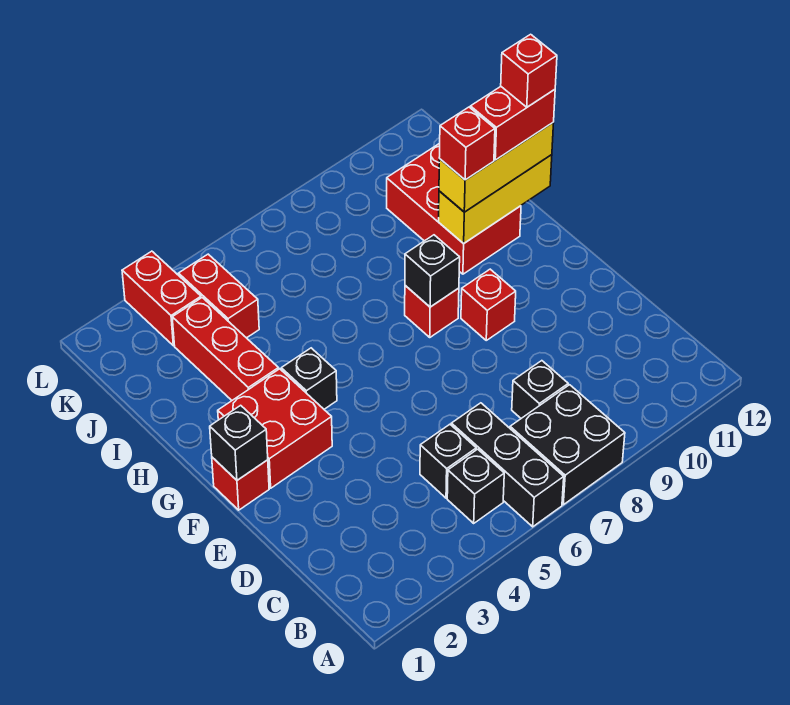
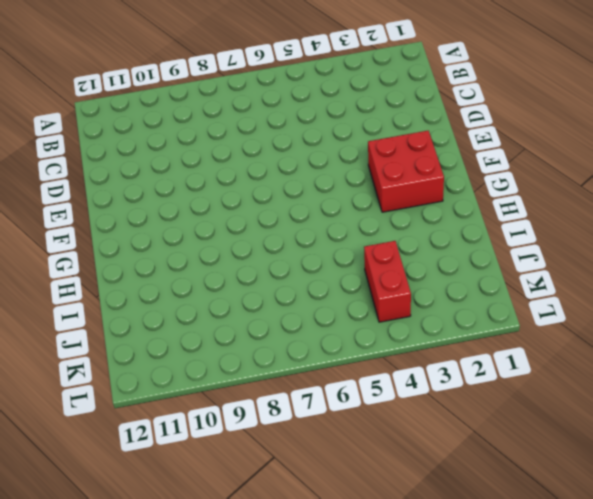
none -> black 1x3 brick [451,403,564,527]
none -> black 2x2 brick [510,385,625,505]
none -> black 1x1 brick [447,449,504,523]

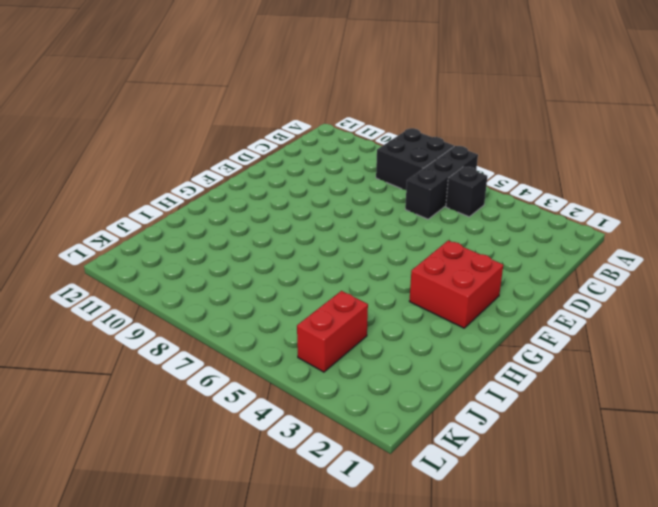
none -> black 1x1 brick [420,424,476,498]
none -> black 1x1 brick [512,361,568,418]
none -> red 1x1 brick [212,457,269,510]

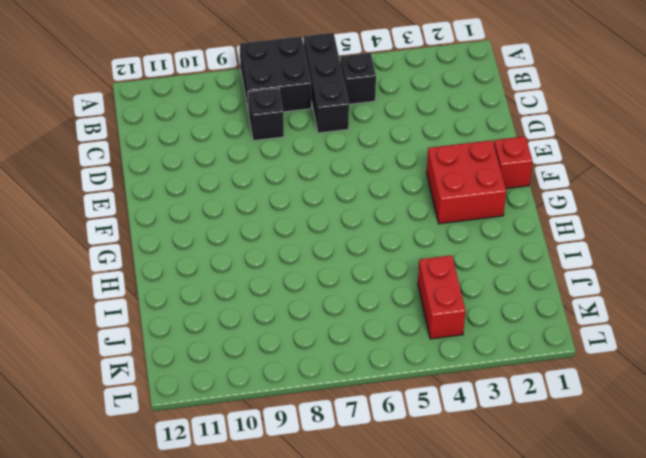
none -> black 1x1 brick [420,424,476,498]
none -> red 1x1 brick [461,269,516,340]
none -> black 1x1 brick [281,348,337,409]

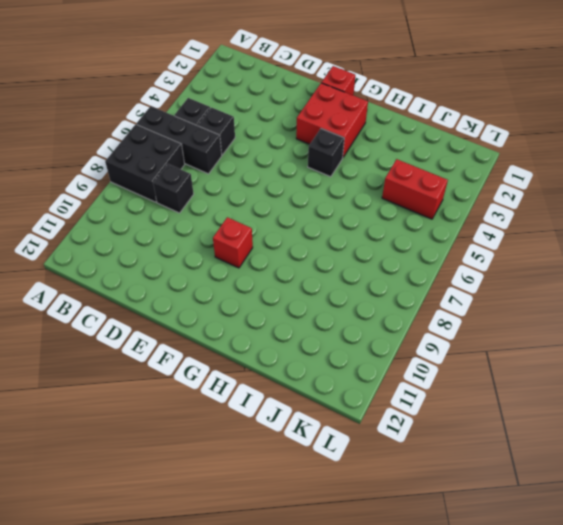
none -> red 1x1 brick [405,286,459,337]
none -> red 1x3 brick [172,298,279,400]
none -> red 2x3 brick [387,143,521,274]

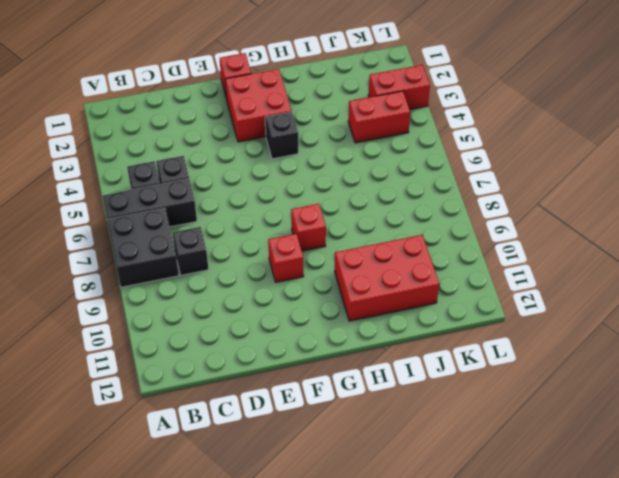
none -> red 1x3 brick [172,298,279,400]
none -> black 1x1 brick [210,405,268,480]
none -> black 1x1 brick [405,235,460,307]

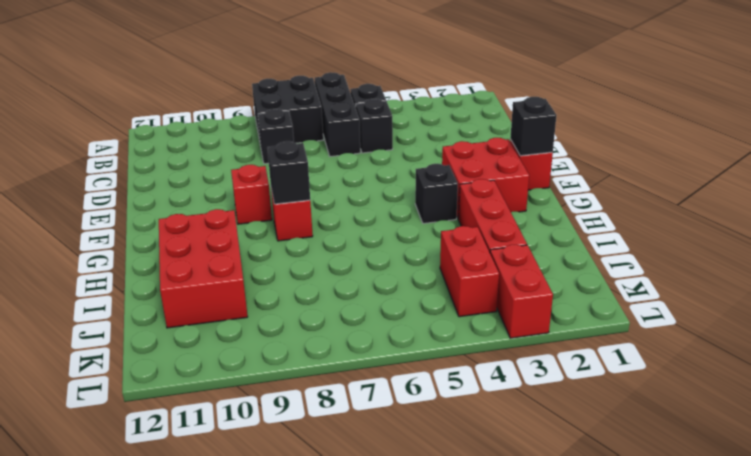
none -> yellow 1x3 brick [439,155,552,244]
none -> yellow 1x3 brick [439,123,554,212]
none -> red 1x1 brick [439,107,495,180]

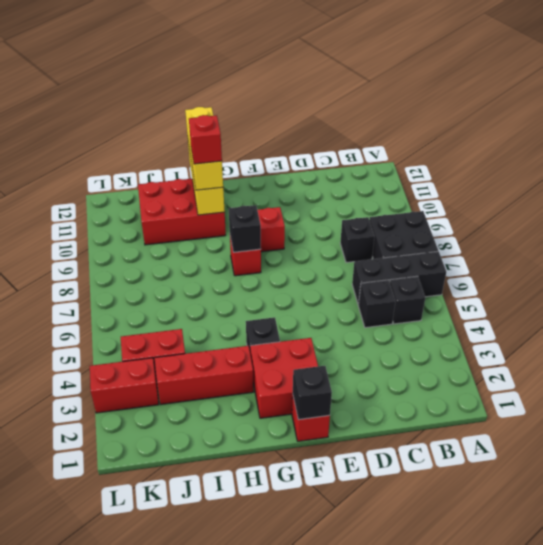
none -> red 1x2 brick [470,87,555,160]
none -> red 1x1 brick [501,34,557,107]

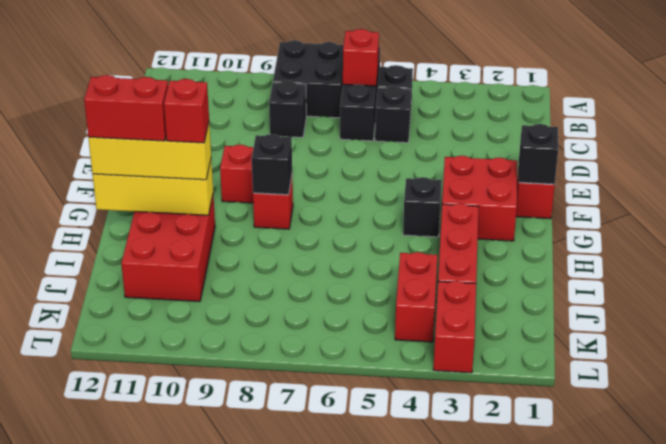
red 1x1 brick [343,29,379,86] -> red 1x1 brick moved to [501,34,557,107]

